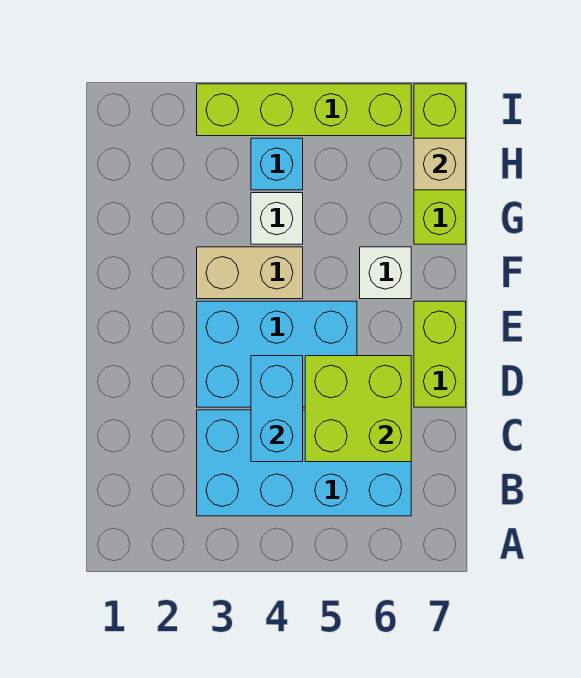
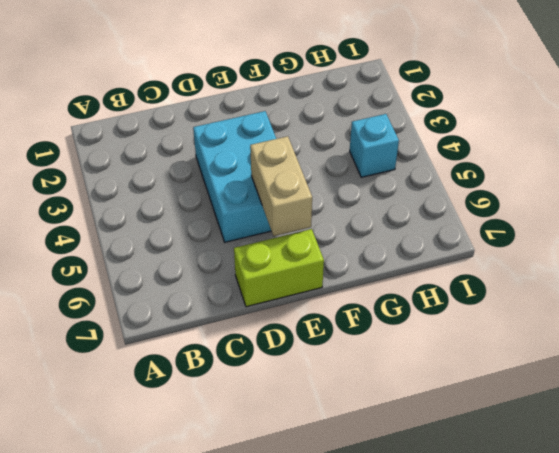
tan 1x2 brick [250,136,312,236] -> tan 1x2 brick moved to [197,247,303,299]
none -> cyan 2x4 brick [197,410,411,516]
none -> white 1x1 brick [360,247,411,299]
none -> white 1x1 brick [251,193,303,244]

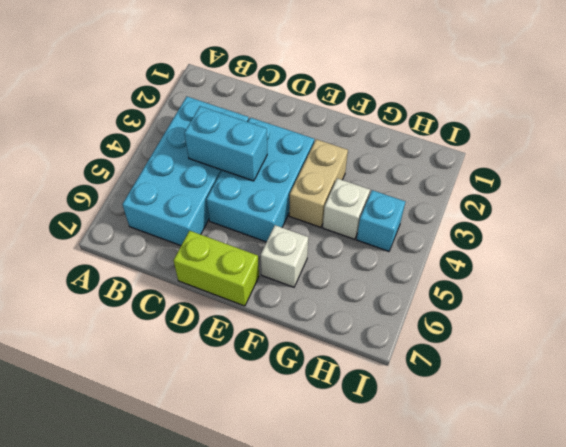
none -> lime 1x3 brick [414,84,466,244]
none -> lime 1x4 brick [197,84,411,136]
none -> lime 2x2 brick [305,356,411,462]

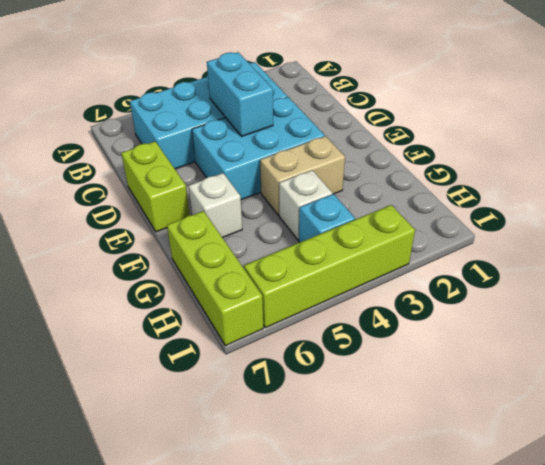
none -> lime 2x2 brick [305,356,411,462]
none -> tan 1x1 brick [414,138,466,190]

